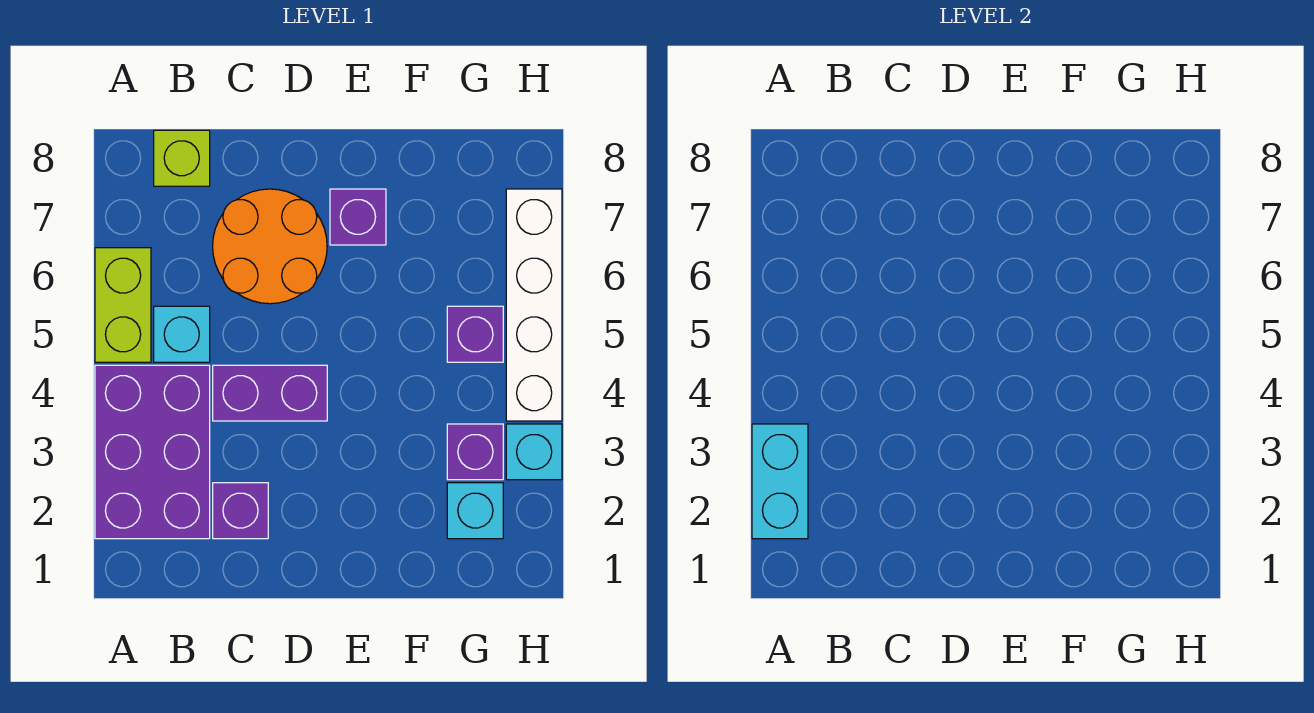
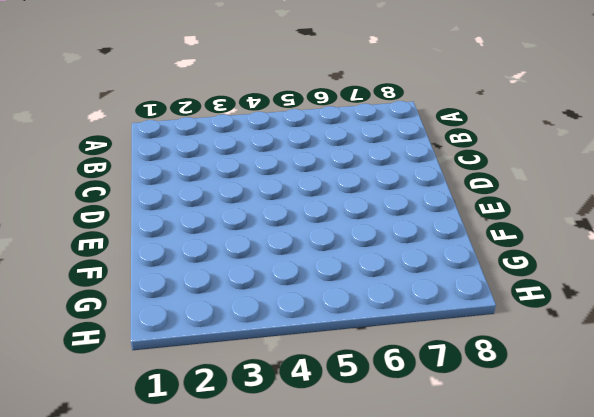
none -> purple 2x3 brick [95,365,210,539]
none -> lime 1x2 brick [95,248,151,362]
none -> cyan 1x1 brick [154,306,210,362]

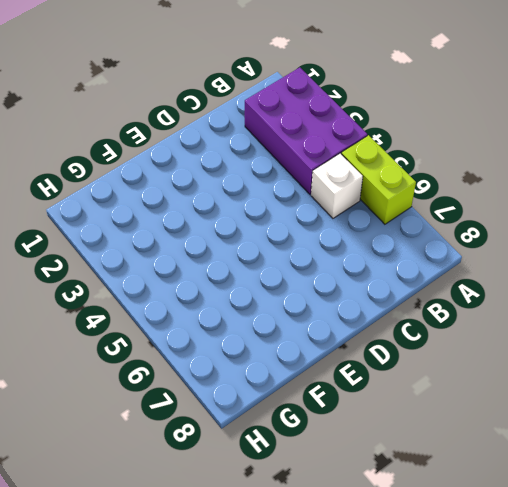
white 1x1 brick [311,153,363,218] -> cyan 1x1 brick [154,306,210,362]
none -> lime 1x1 brick [154,130,210,186]
none -> purple 1x1 brick [213,483,268,539]
none -> purple 1x2 brick [213,365,327,421]

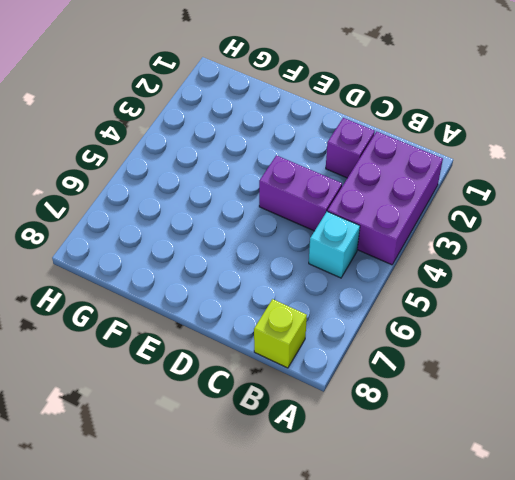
none -> lime 1x2 brick [95,248,151,362]
none -> orange 2x2 round brick [213,189,327,304]
none -> purple 1x1 brick [330,189,386,245]

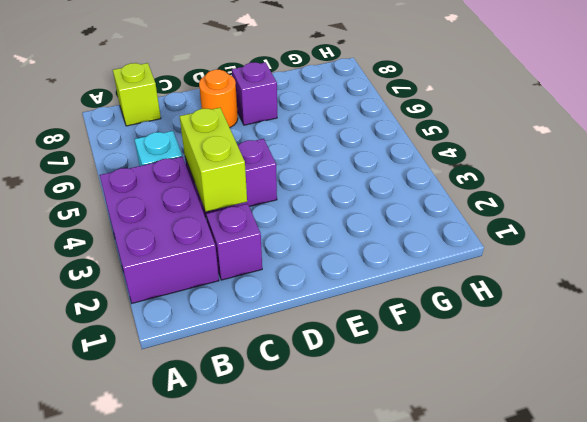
lime 1x2 brick [180,108,247,212] -> lime 1x2 brick moved to [95,248,151,362]
orange 1x1 round brick [199,70,238,127] -> orange 2x2 round brick [213,189,327,304]
none -> cyan 1x1 brick [447,483,503,539]
none -> purple 1x1 brick [447,424,503,480]
none -> purple 1x1 brick [447,306,503,362]

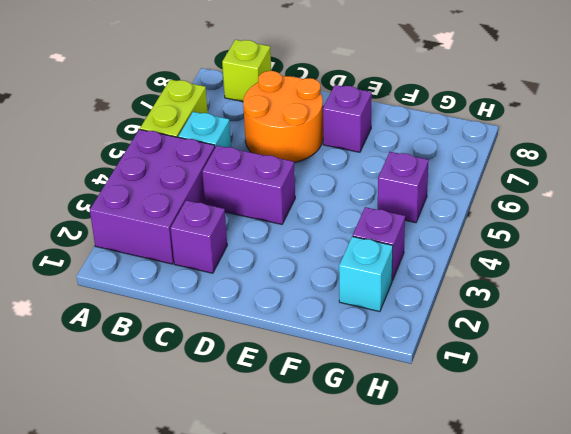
none -> cyan 1x1 brick [506,424,562,480]
none -> white 1x4 brick [506,189,562,421]
none -> cyan 1x2 brick [752,424,808,539]

